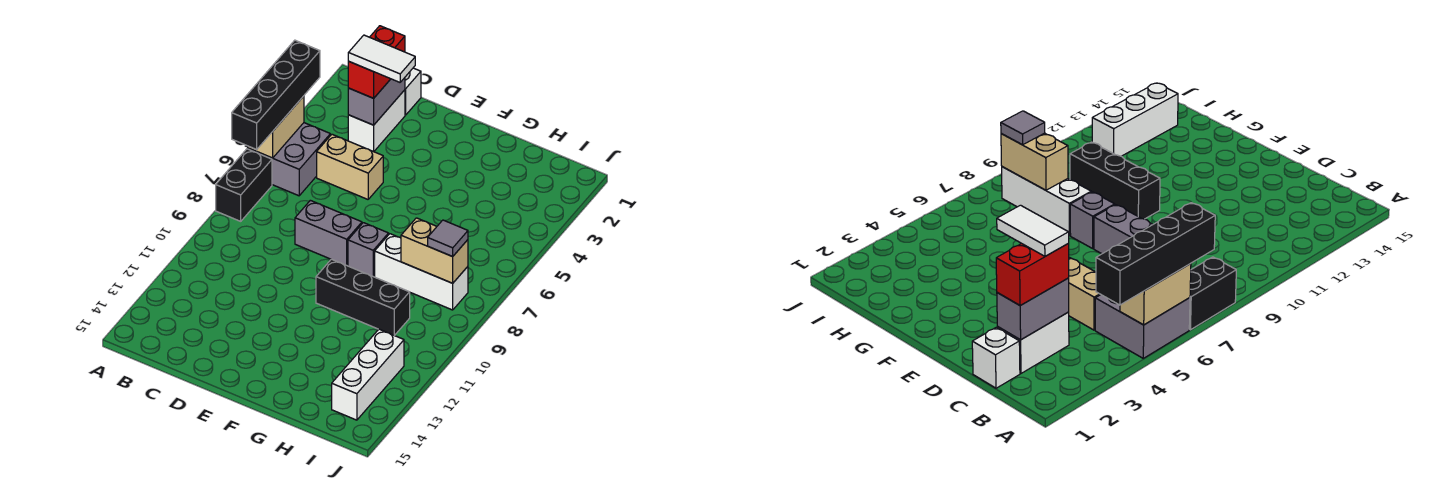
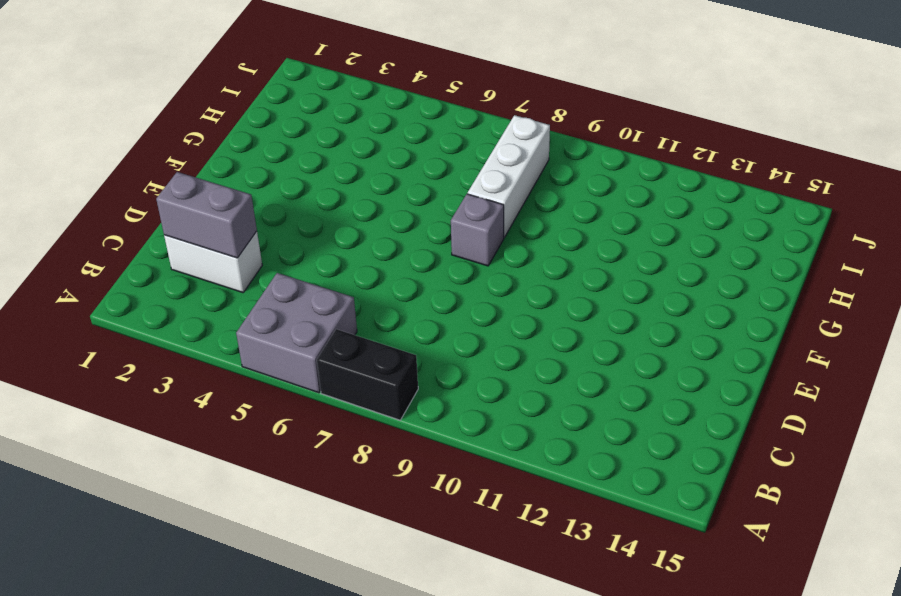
none -> white 1x1 brick [405,68,421,115]
none -> tan 1x2 brick [317,134,383,199]
none -> grey 1x2 brick [295,200,362,265]

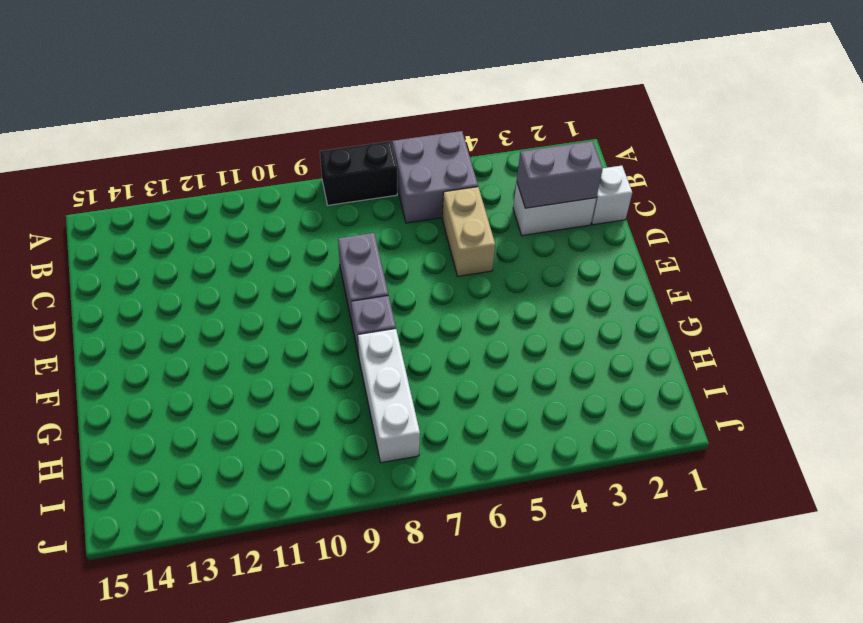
none -> black 1x3 brick [316,259,410,335]
none -> white 1x3 brick [332,329,404,420]
none -> tan 1x2 brick [248,96,304,158]

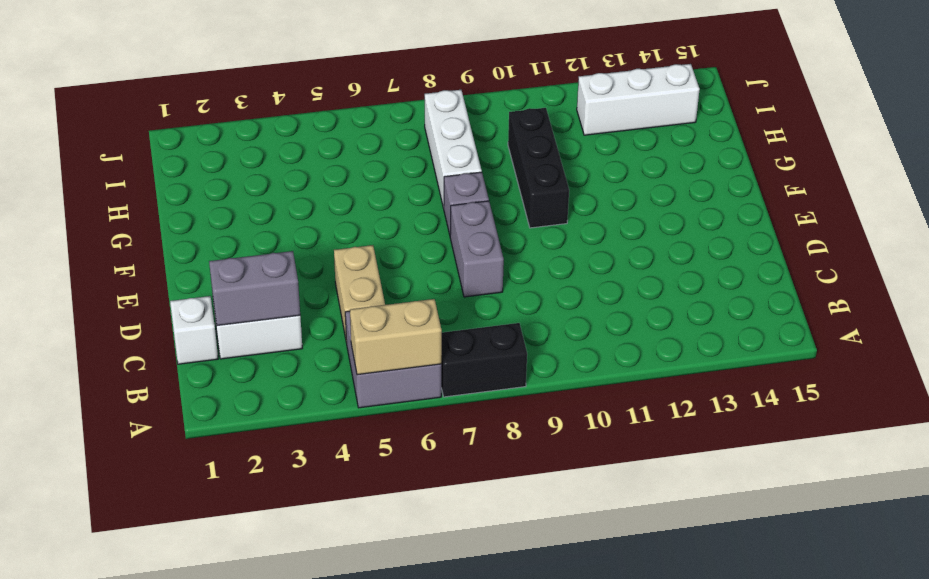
none -> tan 1x2 brick [401,218,468,283]
none -> black 1x4 brick [232,40,320,149]
none -> red 1x2 brick [348,26,405,98]

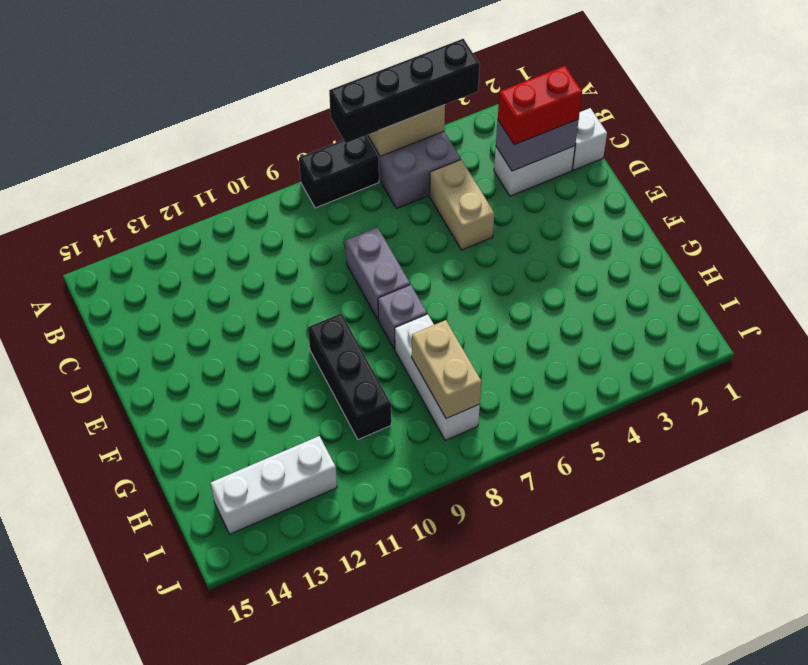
none -> grey 1x1 tile [428,220,468,257]
none -> white 1x2 tile [348,35,415,82]

